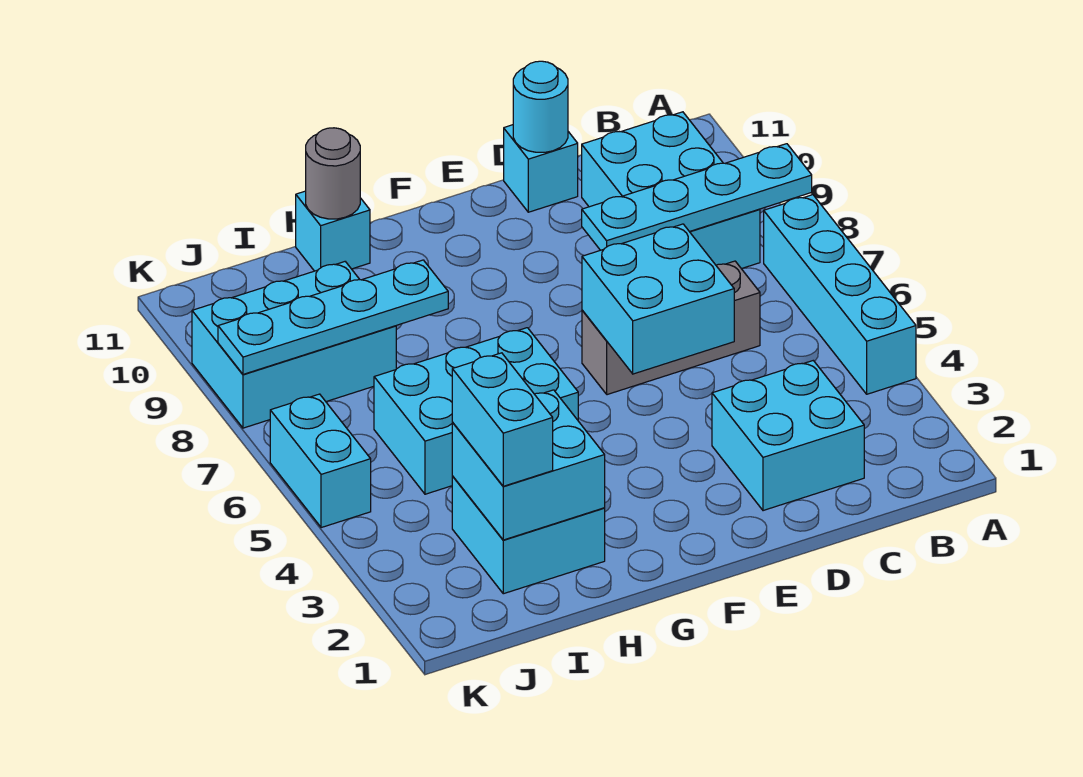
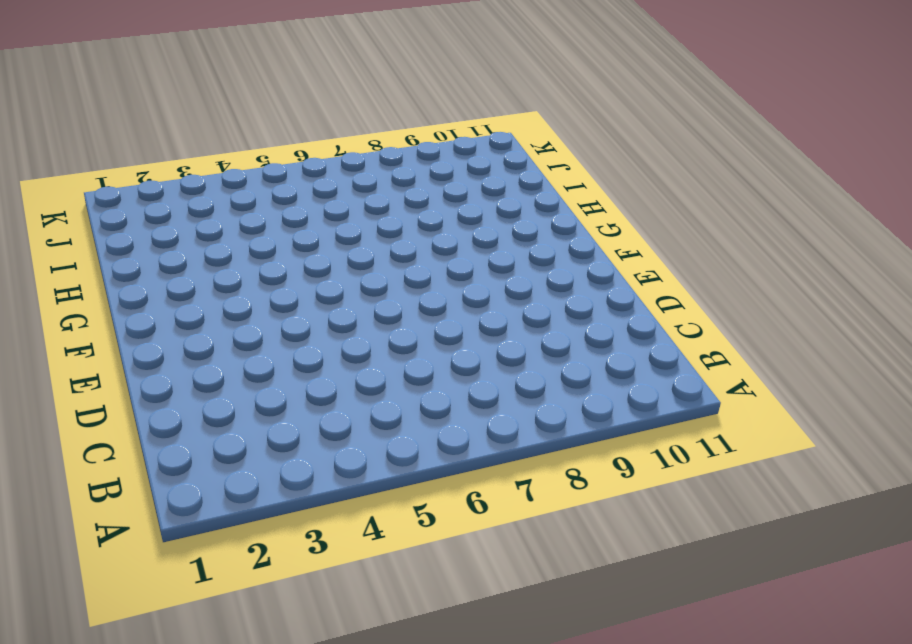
none -> cyan 1x4 brick [764,195,916,394]
none -> cyan 2x3 brick [582,112,760,269]
none -> cyan 2x2 brick [712,361,864,511]

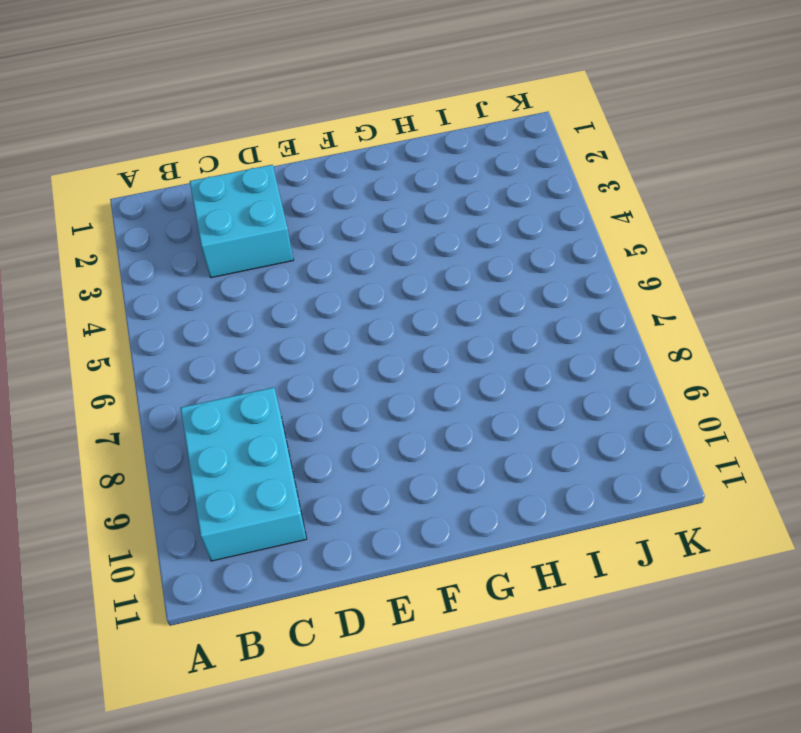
none -> cyan 1x4 brick [764,195,916,394]
none -> grey 1x3 brick [582,261,760,395]
none -> cyan 1x1 brick [504,125,578,212]

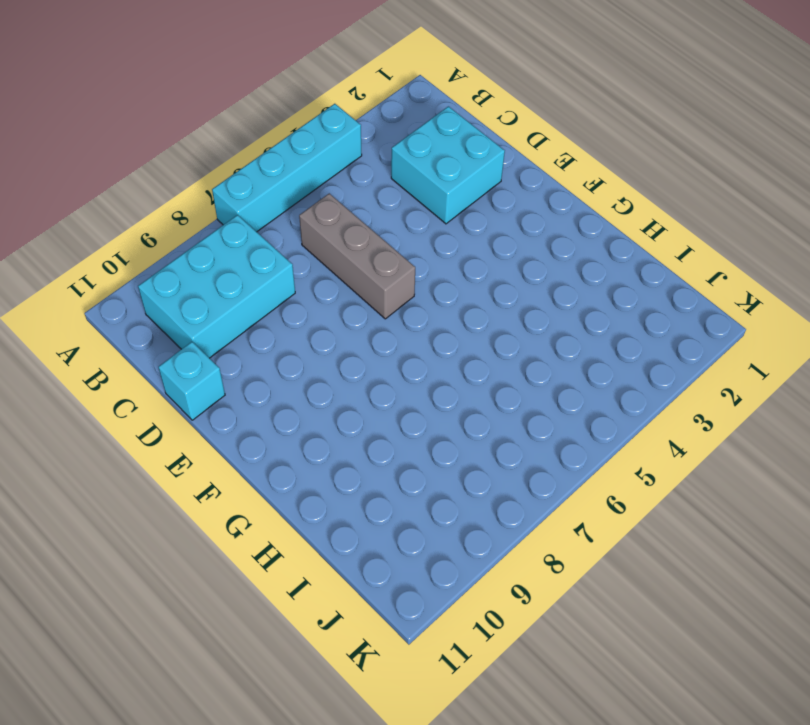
none -> cyan 2x3 brick [374,328,578,494]
none -> cyan 2x2 brick [452,476,605,594]
none -> cyan 1x1 brick [296,191,370,271]

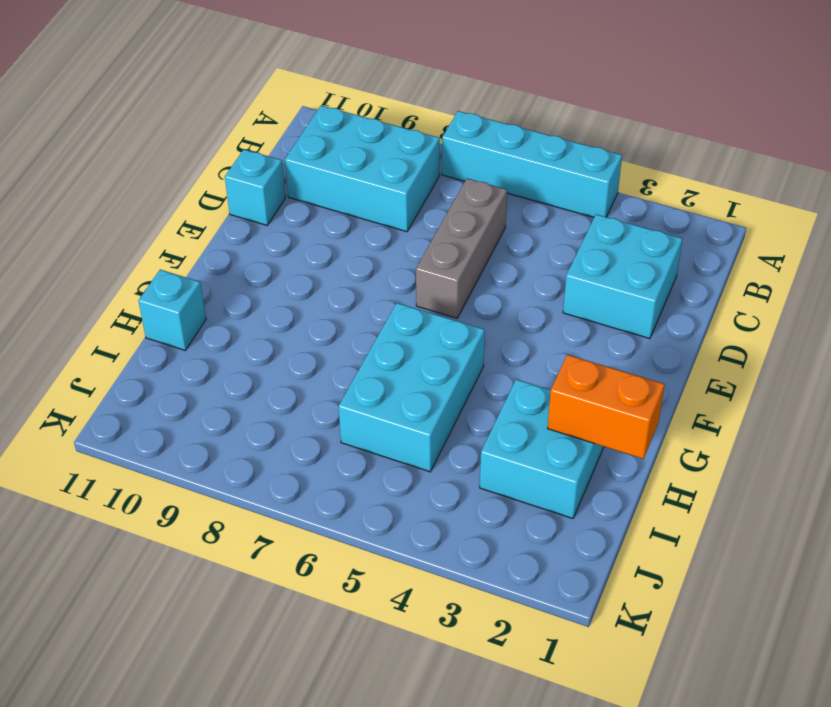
orange 1x2 brick [548,355,665,459] -> cyan 2x2 brick [452,390,605,540]
none -> cyan 2x3 brick [192,262,396,428]
none -> cyan 1x2 brick [270,394,371,528]
none -> cyan 1x4 plate [582,144,812,250]

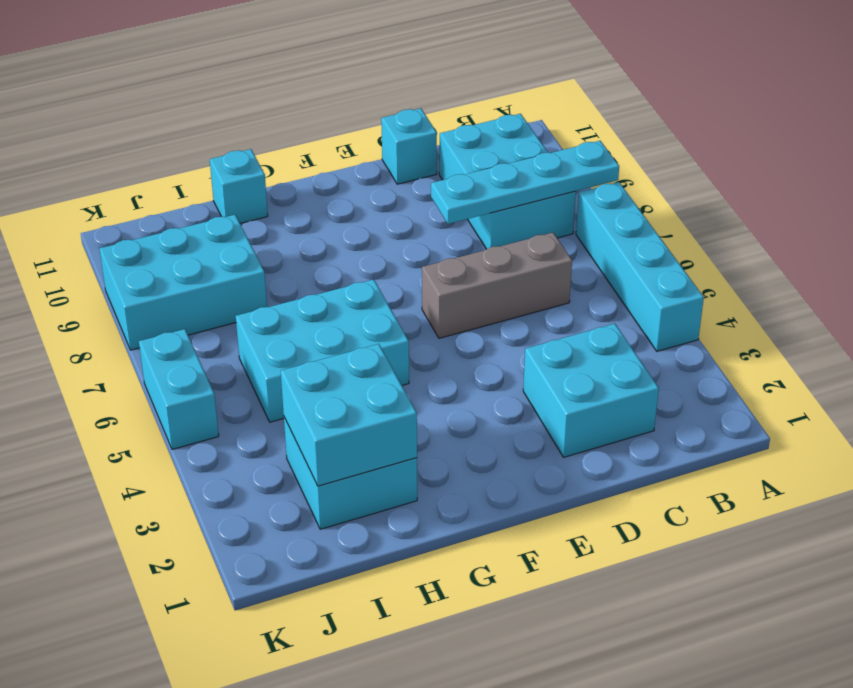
none -> cyan 2x2 brick [582,224,734,374]
none -> cyan 1x1 round brick [513,61,568,152]
none -> cyan 1x4 plate [218,260,448,374]

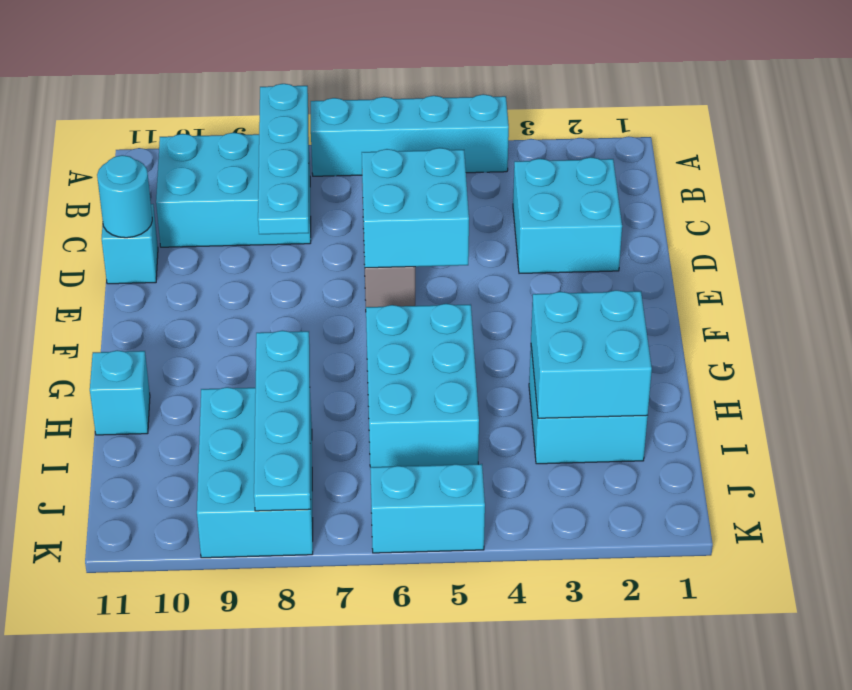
none -> grey 1x1 round brick [306,128,360,219]
none -> cyan 1x2 brick [452,353,553,486]

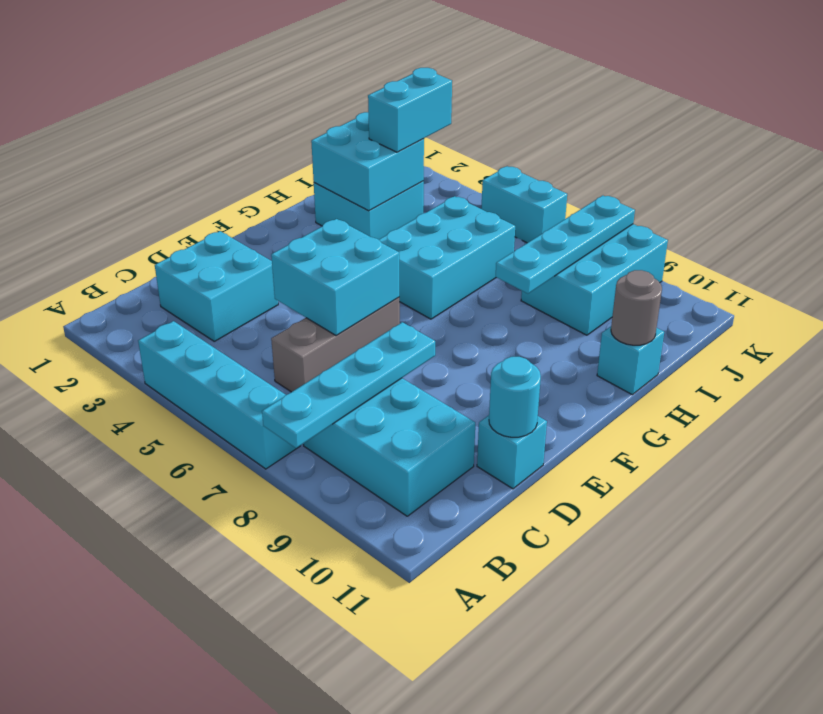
cyan 1x2 brick [368,68,452,152] -> cyan 1x2 brick turned to [452,353,553,486]

